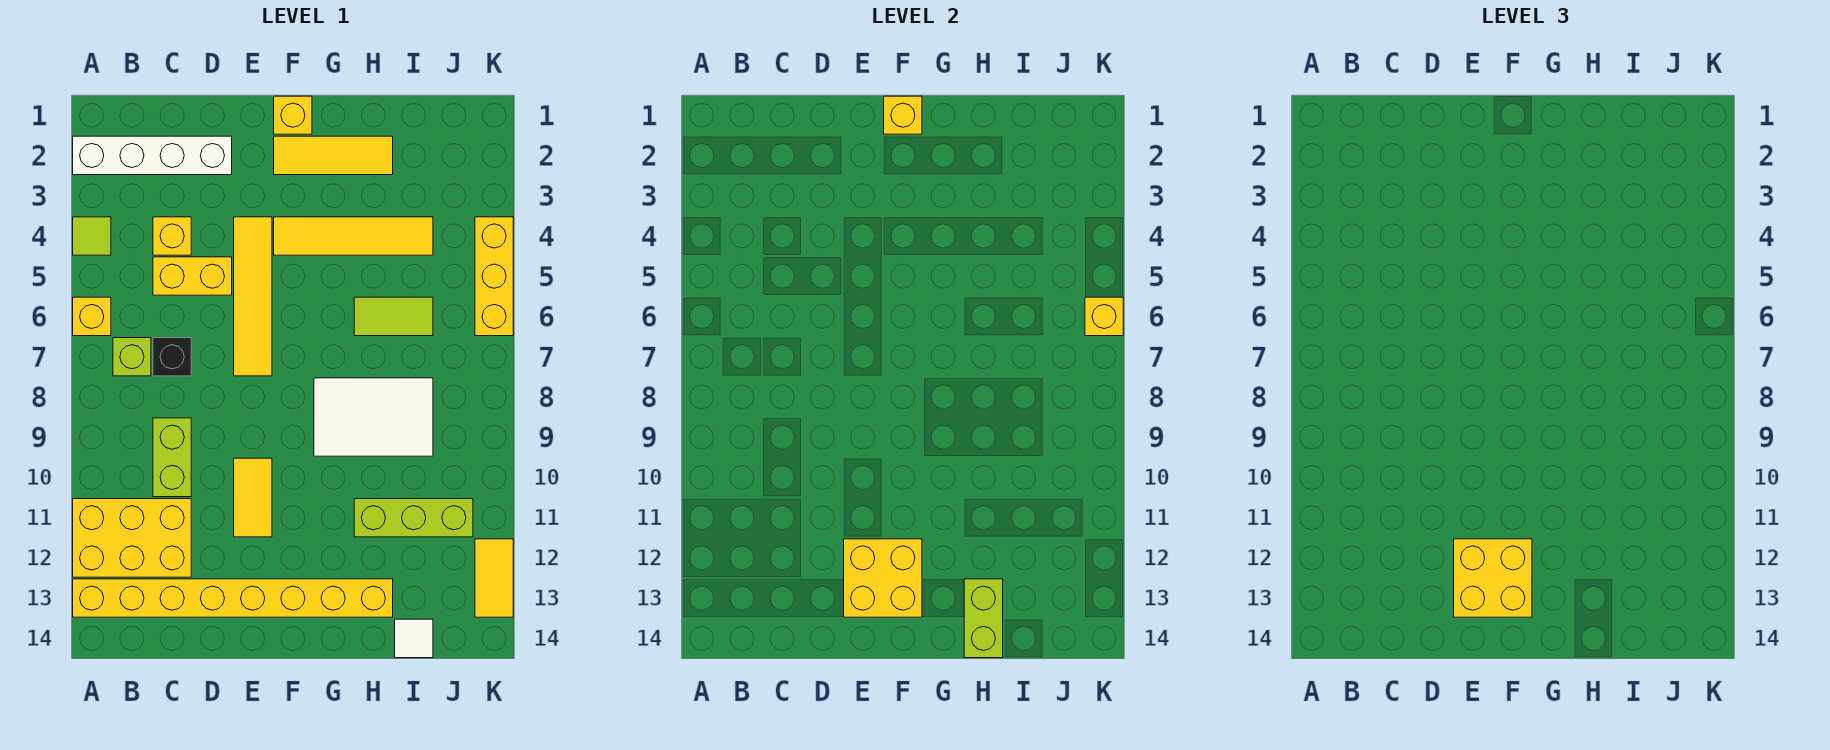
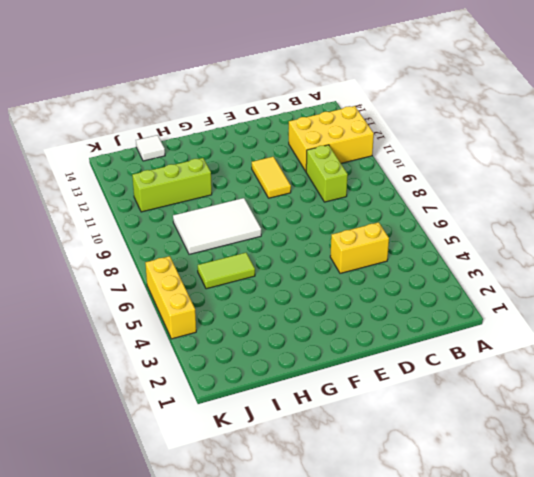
none -> white 1x4 brick [73,136,232,175]
none -> lime 1x1 tile [73,217,111,255]
none -> yellow 1x1 brick [73,297,111,336]

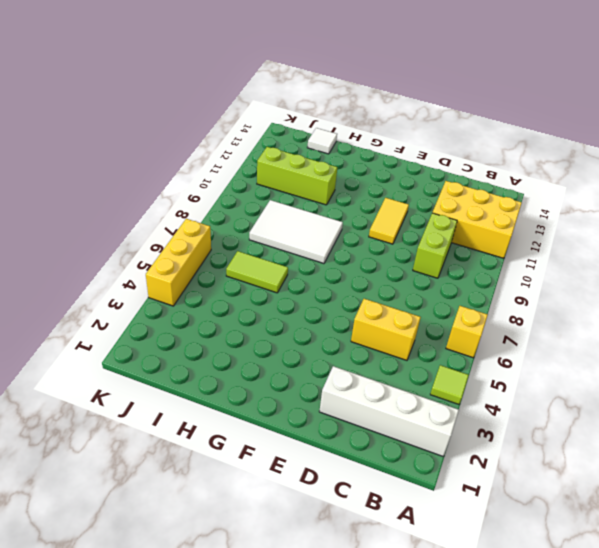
none -> yellow 1x8 brick [73,579,393,617]
none -> lime 1x1 brick [113,338,151,376]
none -> yellow 1x1 brick [153,217,191,255]

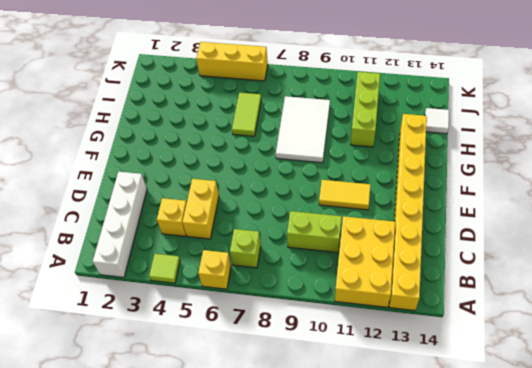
none -> black 1x1 brick [153,338,191,376]
none -> yellow 1x4 tile [234,217,272,376]
none -> yellow 1x1 brick [274,96,312,134]

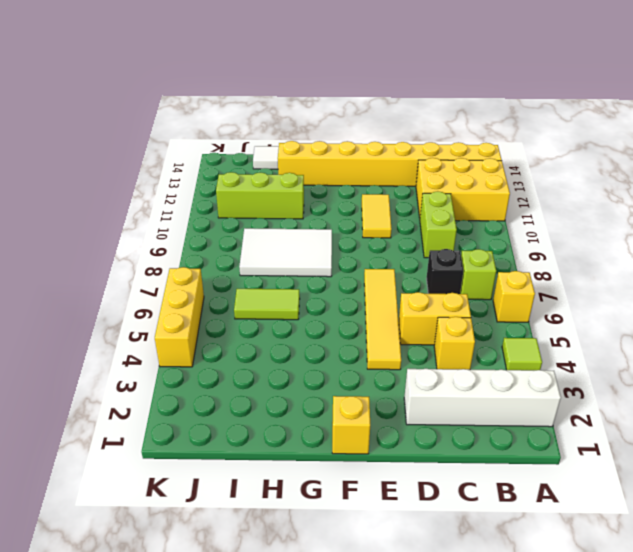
none -> yellow 1x3 tile [274,136,393,175]
none -> yellow 1x4 tile [274,217,433,255]
none -> yellow 1x2 tile [475,539,513,617]

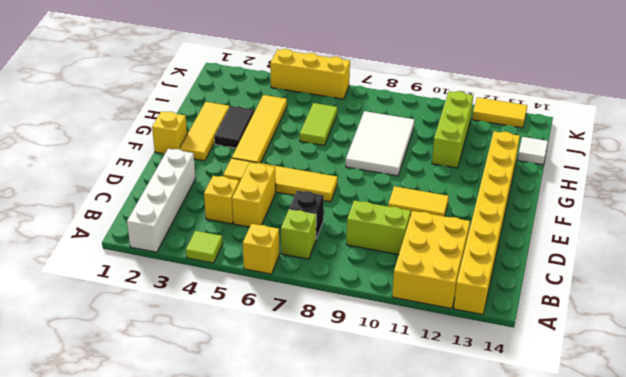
black 1x2 tile [214,106,254,148] -> none
none -> yellow 2x2 brick [844,539,922,617]
none -> yellow 1x1 brick [884,96,922,134]
none -> lime 1x2 brick [964,579,1003,658]

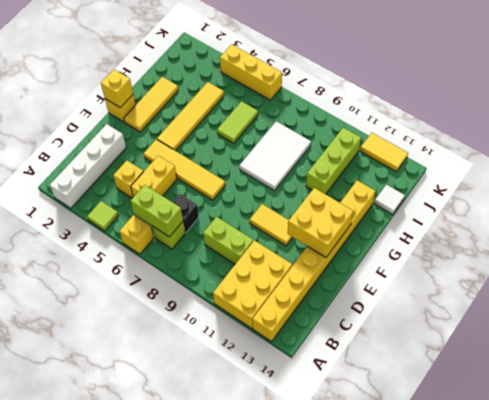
lime 1x2 brick [131,185,183,237] -> lime 1x2 brick moved to [964,579,1003,658]
none -> yellow 1x1 brick [1085,297,1123,336]
none -> yellow 2x2 brick [1454,539,1532,617]

